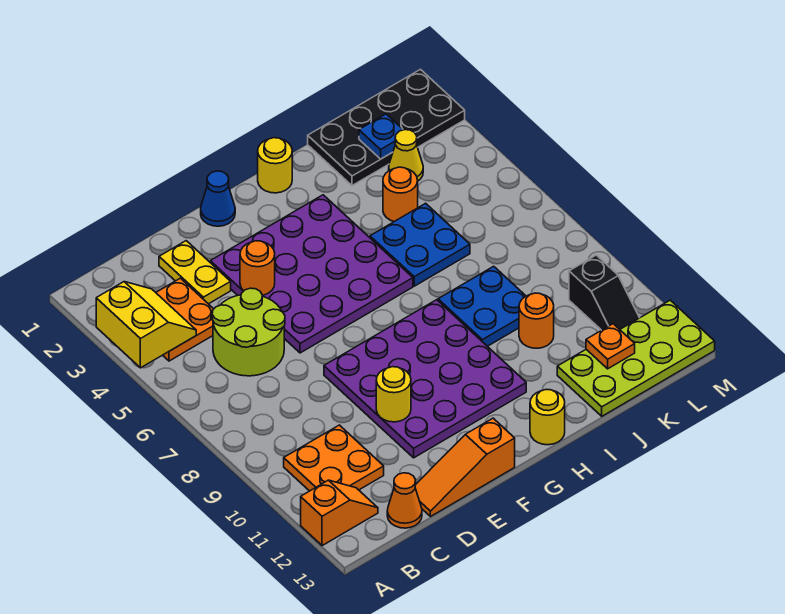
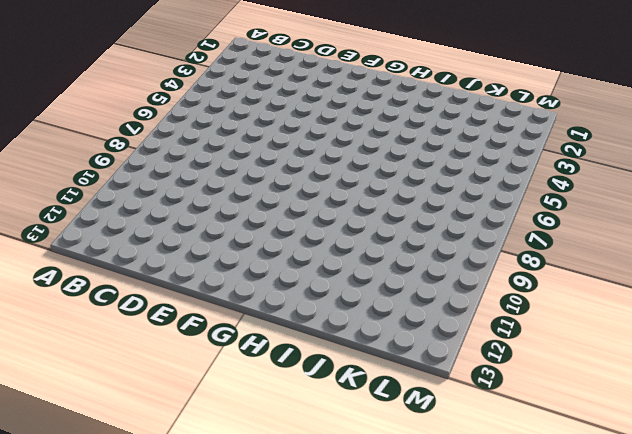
none -> orange 1x2 slope [301,480,378,546]
none -> orange 2x2 plate [156,278,213,361]
none -> orange 2x2 plate [284,425,384,491]

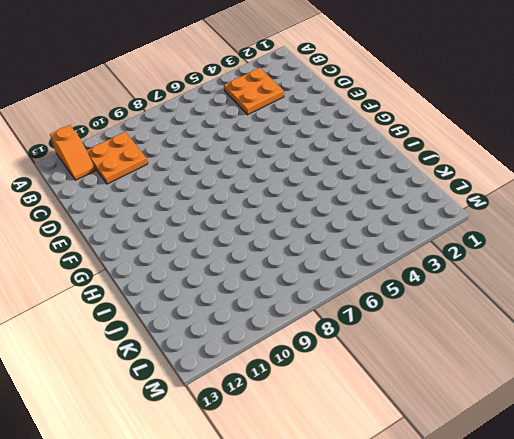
none -> lime 2x2 round brick [212,288,285,376]
none -> orange 1x1 cone [387,473,422,528]
none -> yellow 1x2 plate [159,241,231,304]

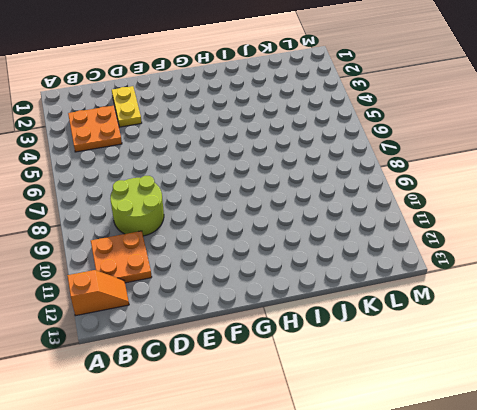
lime 2x2 round brick [110,176,164,236] -> lime 2x2 round brick moved to [212,288,285,376]
none -> orange 1x1 cone [387,473,422,528]
none -> orange 1x3 slope [415,418,515,517]
none -> purple 4x4 plate [210,195,413,353]

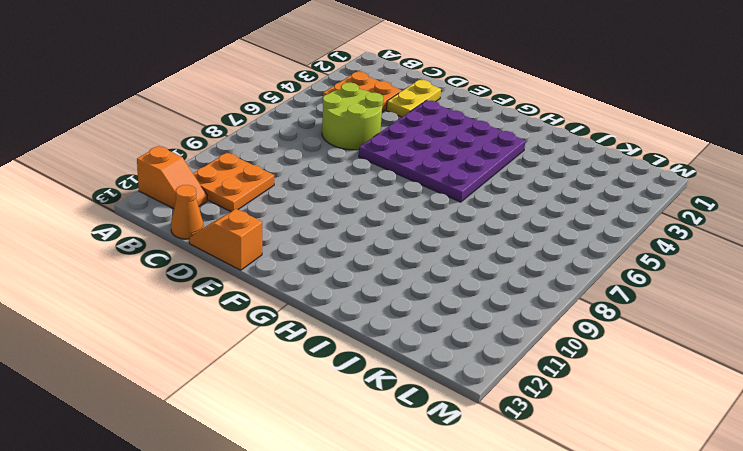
orange 1x2 slope [189,209,262,270] -> orange 1x3 slope [415,418,515,517]
none -> purple 4x4 plate [324,300,526,458]
none -> blue 1x1 cone [201,171,235,226]
none -> yellow 1x1 round brick [258,138,292,193]

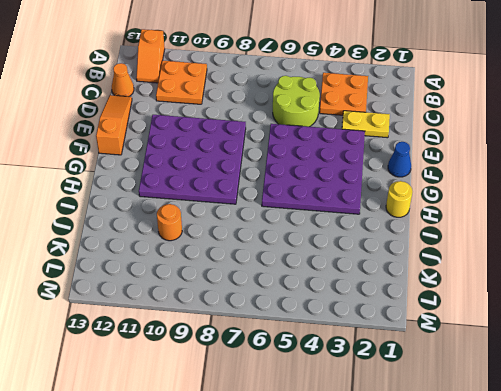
none -> yellow 1x1 round brick [530,390,565,445]
none -> blue 2x2 plate [370,203,470,286]
none -> blue 2x2 plate [438,266,525,346]

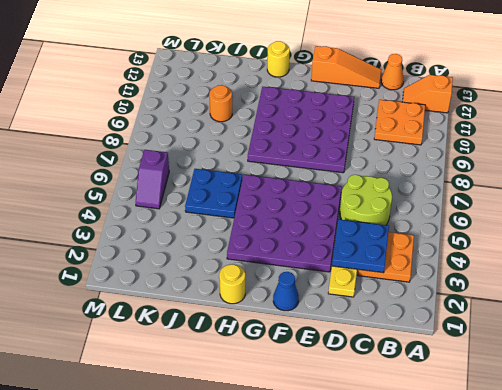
blue 2x2 plate [332,219,389,273] -> blue 2x2 plate moved to [438,266,525,346]
purple 1x2 slope [136,150,169,209] -> none
none -> black 2x4 plate [308,69,465,186]
none -> orange 1x1 round brick [383,167,418,222]
none -> lime 2x4 plate [557,300,715,416]

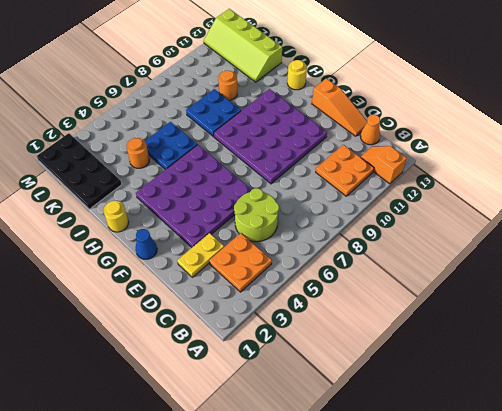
lime 2x4 slope [204,9,282,82] -> lime 2x4 plate [557,300,715,416]
none -> yellow 1x1 cone [389,130,423,181]
none -> black 1x2 slope [569,255,639,330]
none -> yellow 2x2 slope [96,282,196,368]

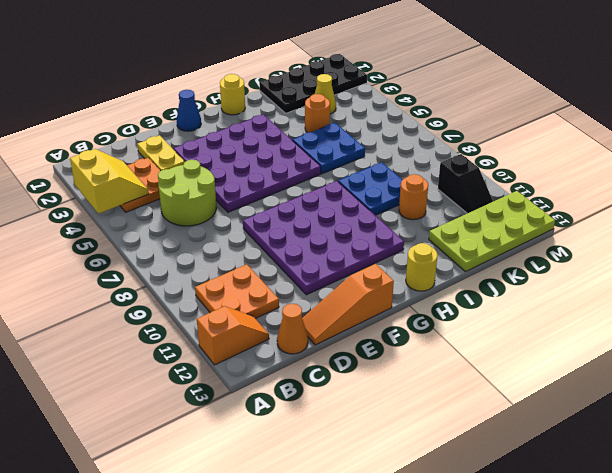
none -> orange 1x1 round brick [240,241,275,295]
none -> yellow 1x1 round brick [376,367,411,422]
none -> blue 1x1 plate [359,114,403,159]

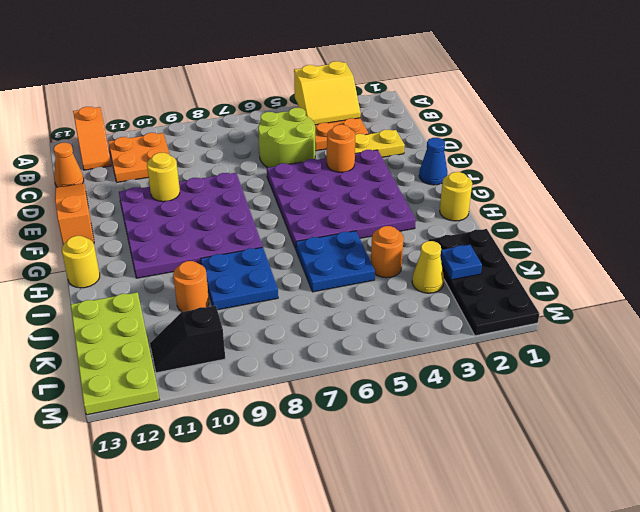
none -> orange 1x1 plate [586,324,635,369]

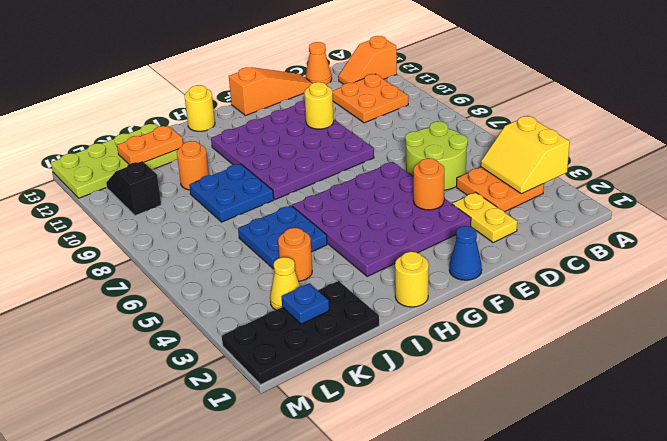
orange 1x2 plate [117,126,183,164] -> orange 1x1 plate [586,324,635,369]

